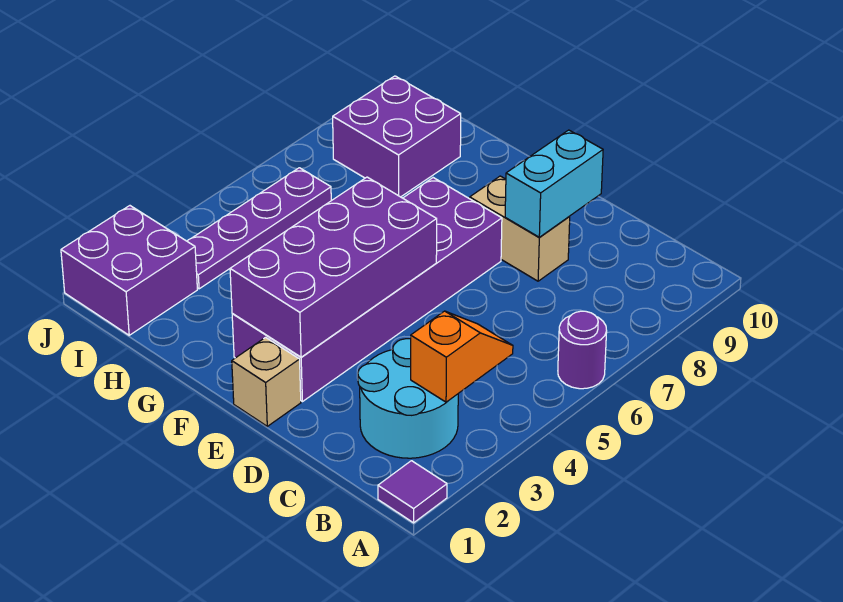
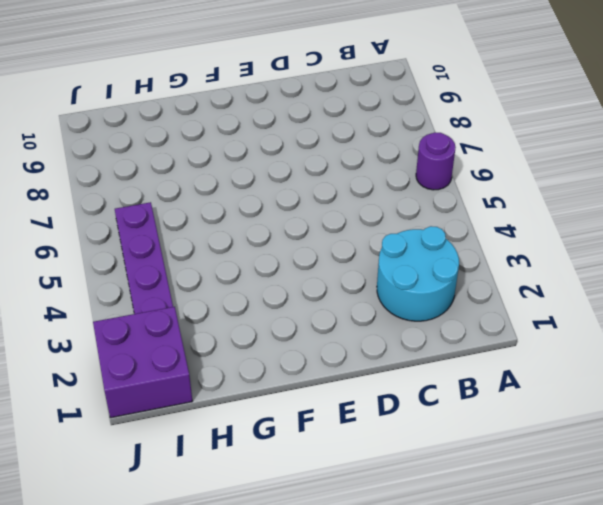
none -> purple 1x1 tile [378,461,447,523]
none -> tan 1x2 brick [470,176,570,281]
none -> tan 1x1 brick [232,337,301,426]

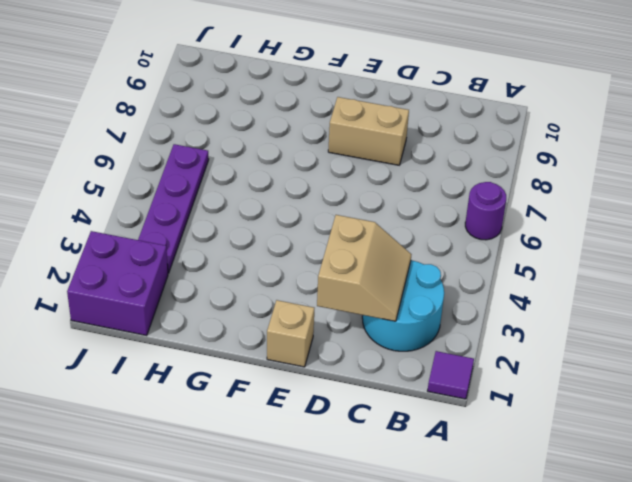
tan 2x2 slope [317,215,412,321] -> none
none -> purple 2x6 brick [232,178,502,402]
none -> purple 2x2 brick [333,76,461,197]
none -> orange 1x2 slope [411,311,513,402]

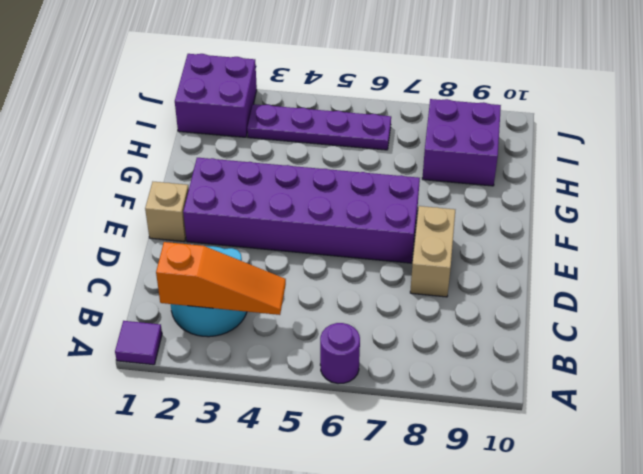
orange 1x3 slope [156,242,286,315] -> orange 1x2 slope [411,311,513,402]
none -> cyan 1x2 brick [505,130,603,237]
none -> purple 2x4 brick [230,177,437,357]

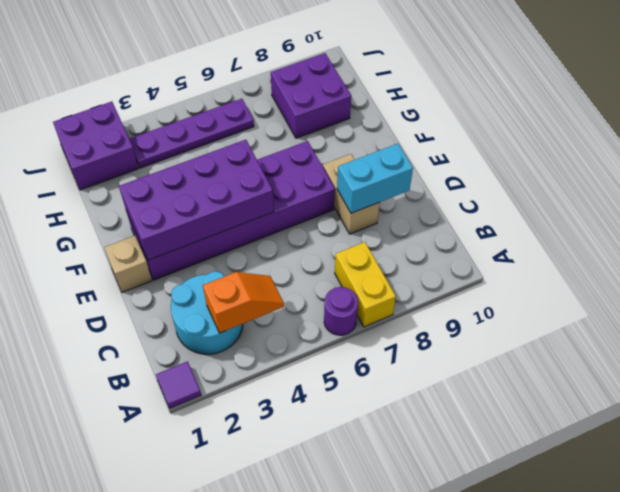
yellow 1x2 brick [335,242,396,327] -> none

